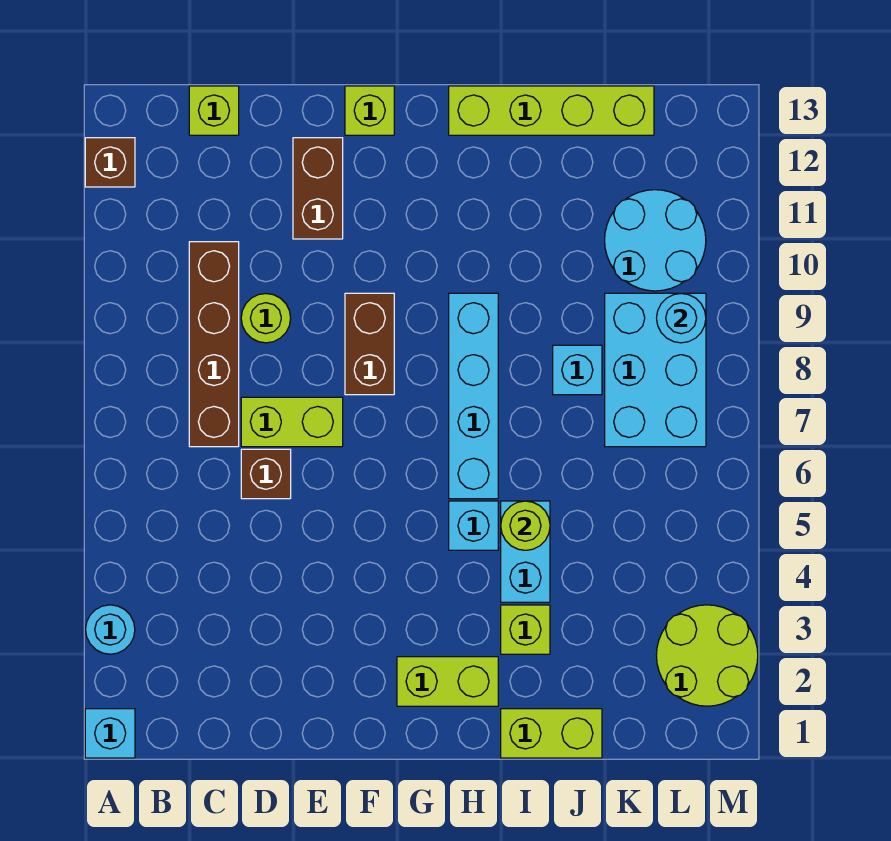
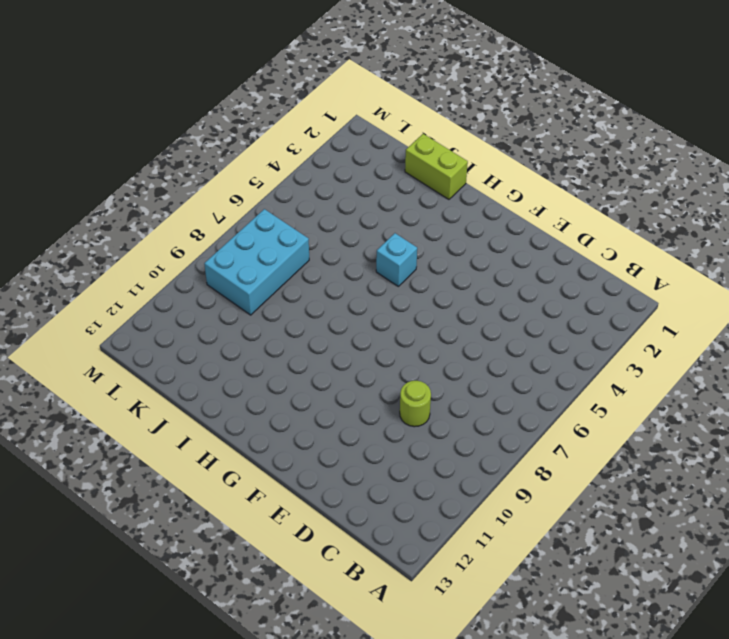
none -> cyan 1x1 brick [85,709,135,758]
none -> cyan 1x1 round brick [86,605,135,654]
none -> brown 1x1 brick [85,138,135,187]

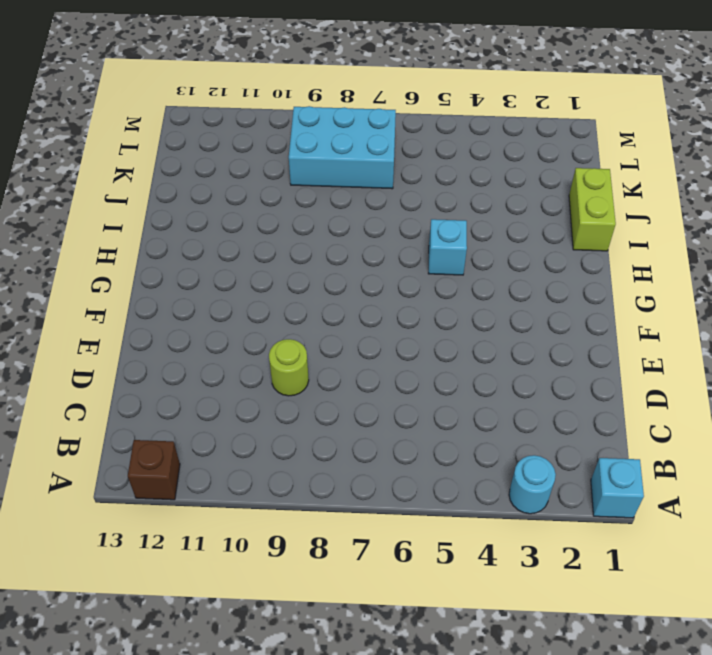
none -> brown 1x4 brick [189,242,239,447]
none -> lime 1x1 brick [189,86,239,135]
none -> brown 1x1 brick [241,449,291,499]

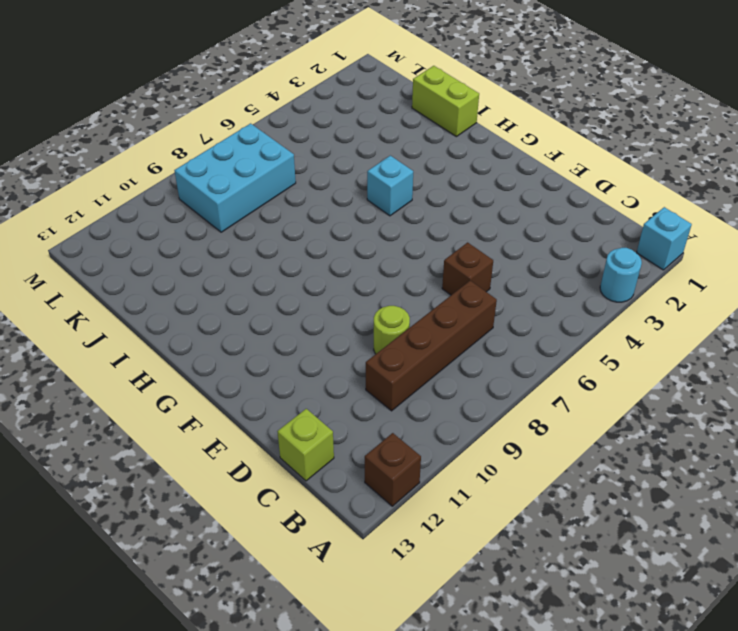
none -> lime 1x2 brick [241,397,343,447]
none -> brown 1x2 brick [293,138,343,239]
none -> brown 1x2 brick [345,293,394,395]

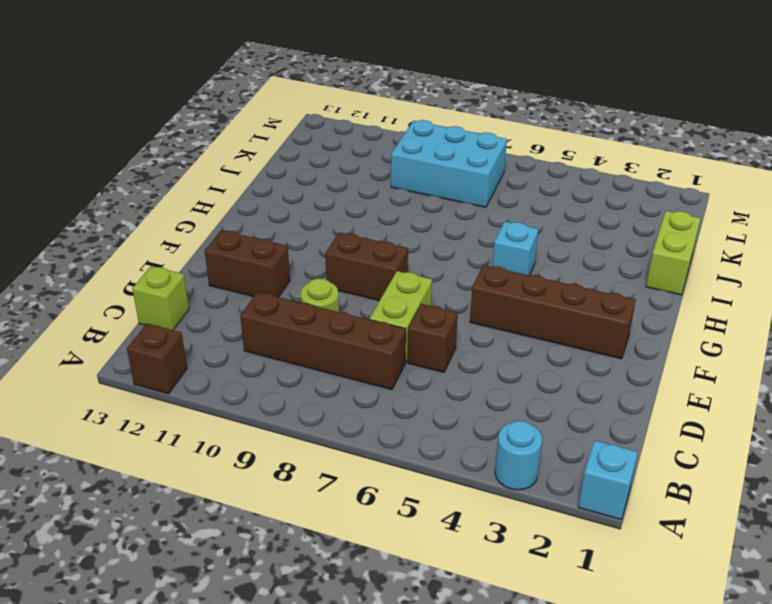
brown 1x4 brick [470,265,636,359] -> none
none -> lime 1x1 brick [345,86,394,135]
none -> lime 1x2 brick [397,657,498,706]
none -> cyan 1x4 brick [449,293,498,499]

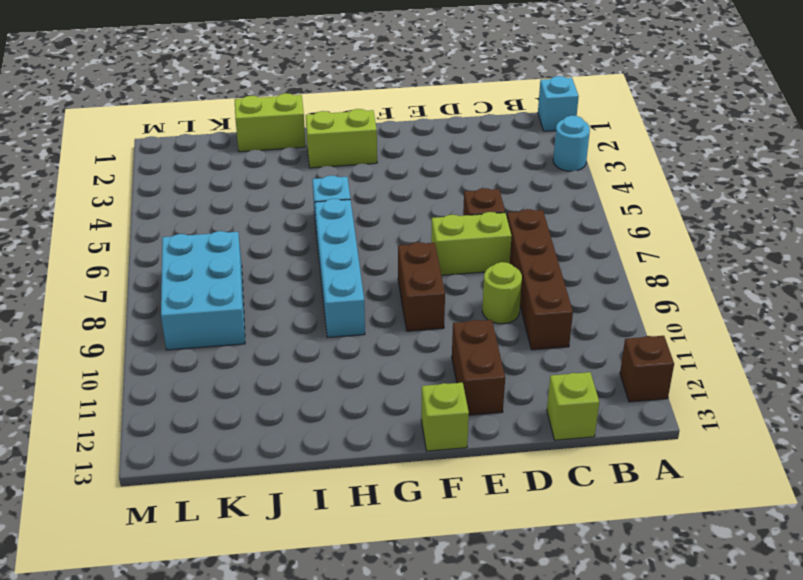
none -> lime 1x4 brick [449,86,654,135]
none -> lime 1x1 brick [501,605,550,654]
none -> cyan 1x2 brick [501,501,550,602]

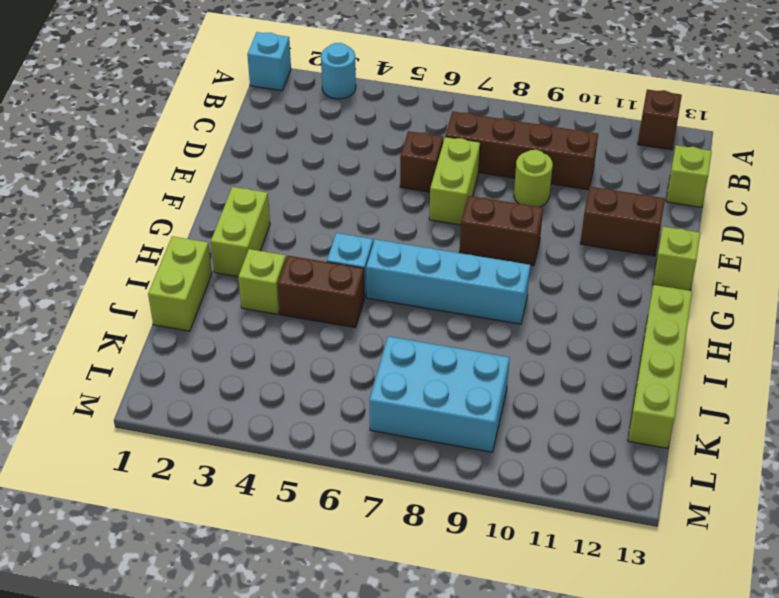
brown 1x2 brick [278,256,364,328] -> cyan 1x2 brick [501,501,550,602]
none -> cyan 1x1 brick [553,345,602,395]
none -> cyan 2x2 round brick [605,190,706,291]
none -> lime 2x2 round brick [656,605,758,706]

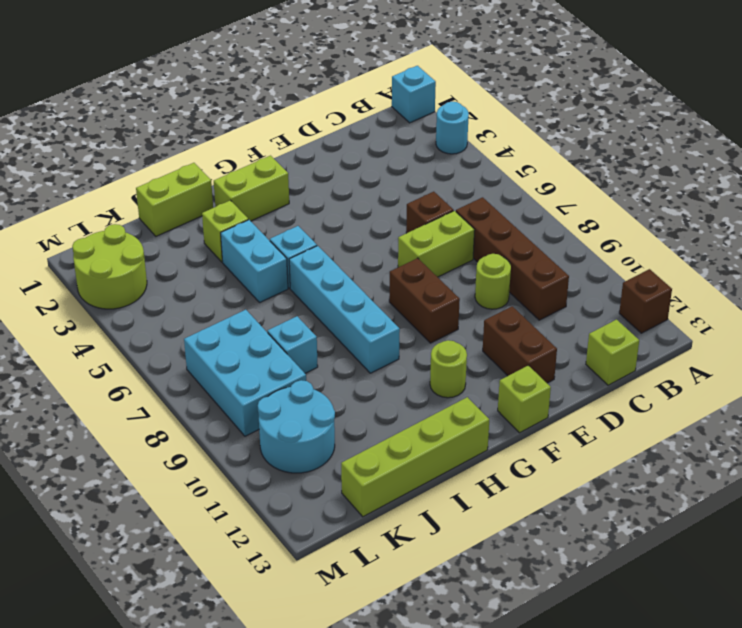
lime 1x1 round brick [430,340,467,398] -> lime 1x1 round brick moved to [501,501,550,550]
none -> cyan 1x1 round brick [657,293,706,343]

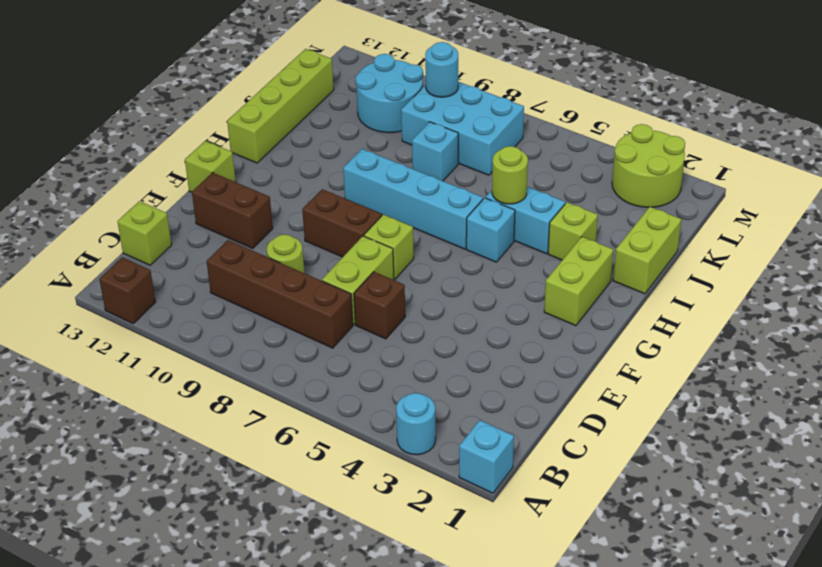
lime 1x1 brick [364,214,414,279] -> none

